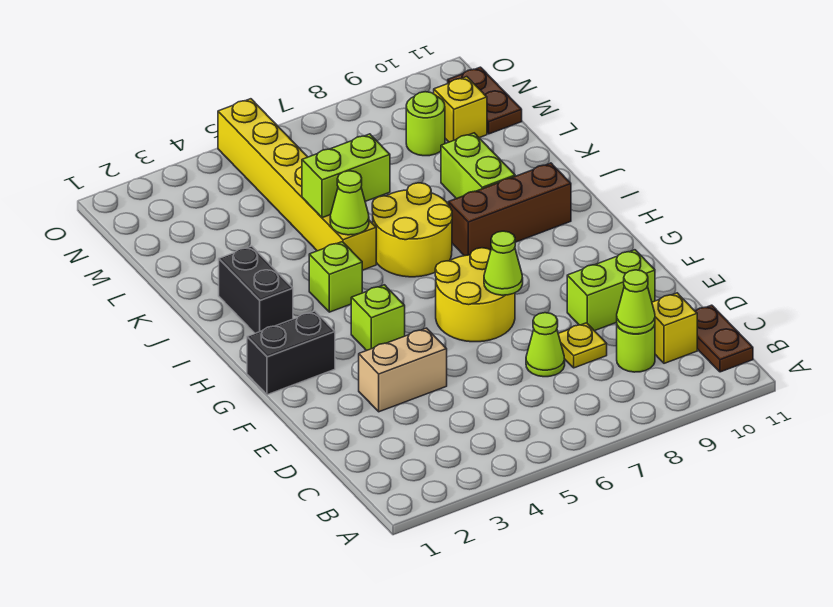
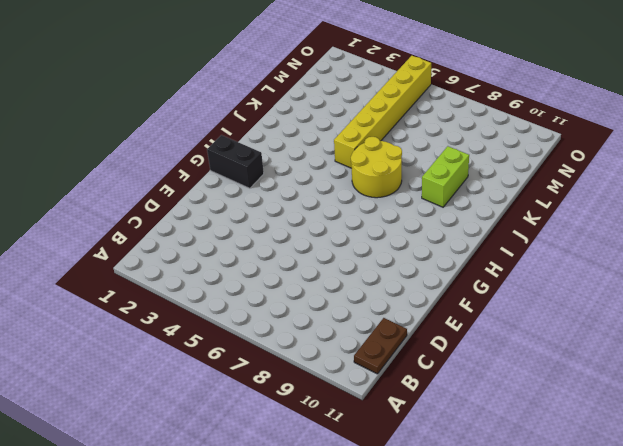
none -> lime 1x1 round brick [617,325,655,372]
none -> yellow 1x1 brick [652,293,697,363]
none -> lime 1x1 cone [526,313,565,377]

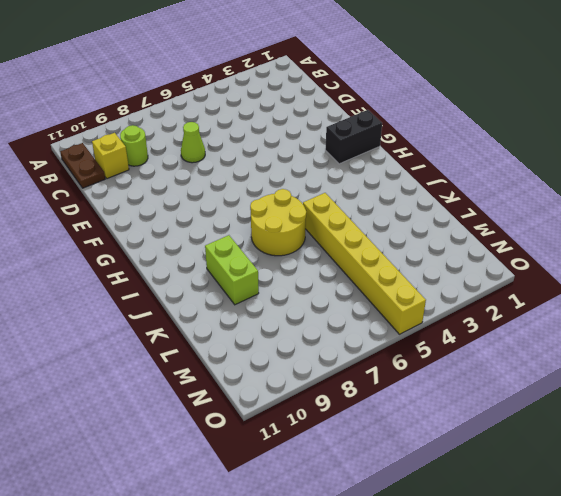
none -> yellow 1x1 plate [558,323,607,368]
none -> tan 1x2 brick [359,328,447,412]
none -> lime 1x2 brick [567,250,655,331]

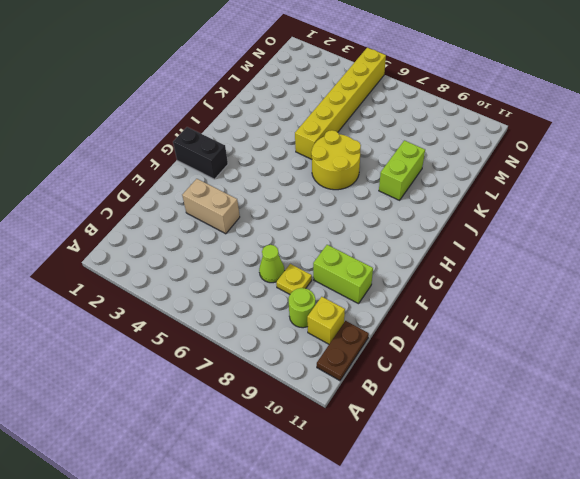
none -> yellow 2x2 round brick [435,248,515,342]
none -> lime 1x1 brick [351,285,405,351]
none -> black 1x2 brick [219,246,293,333]

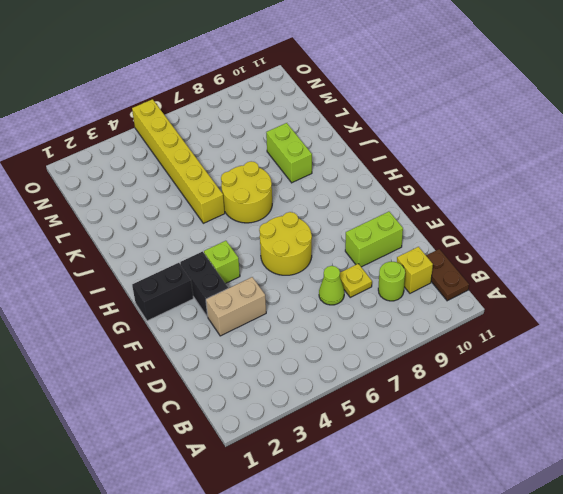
black 1x2 brick [180,251,228,317] -> black 1x2 brick moved to [219,246,293,333]
none -> lime 1x1 brick [309,242,362,312]
none -> brown 1x3 brick [448,163,571,256]
none -> lime 1x1 round brick [406,92,445,156]

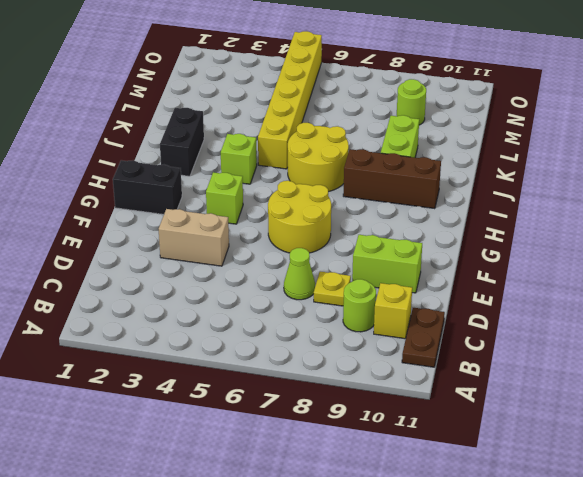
none -> yellow 1x1 brick [434,77,487,142]
none -> brown 1x2 plate [448,67,522,134]
none -> lime 1x1 cone [617,270,655,334]

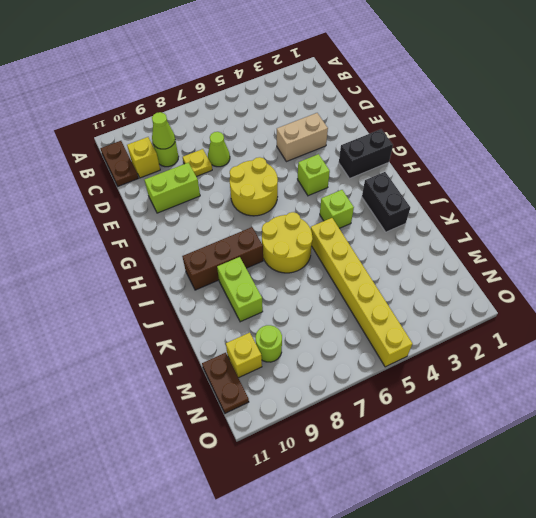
none -> lime 1x1 cone [484,231,523,295]
none -> lime 1x1 cone [330,171,369,235]
none -> lime 1x2 brick [302,134,390,218]

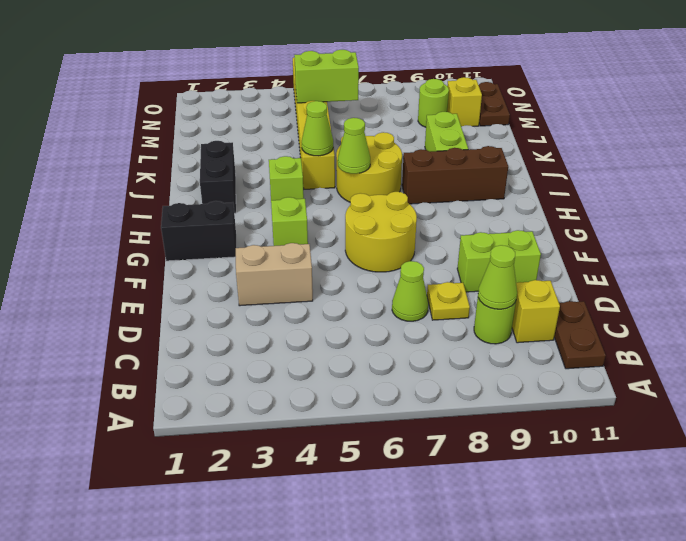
lime 1x1 cone [338,118,370,174] -> lime 1x1 cone moved to [484,231,523,295]
lime 1x2 brick [294,50,359,103] -> lime 1x2 brick moved to [302,134,390,218]

